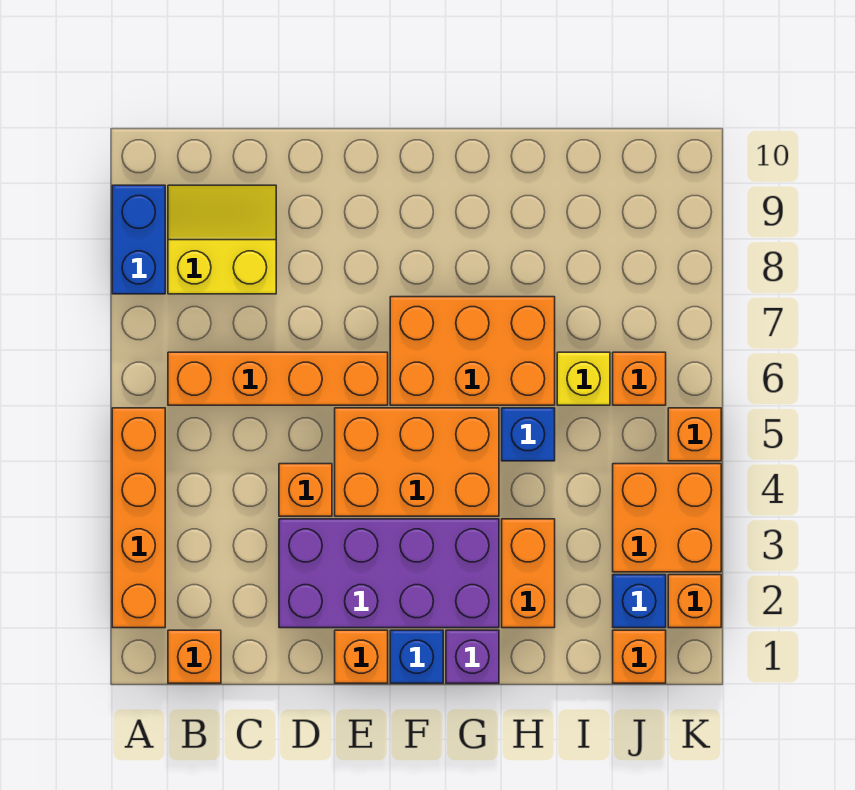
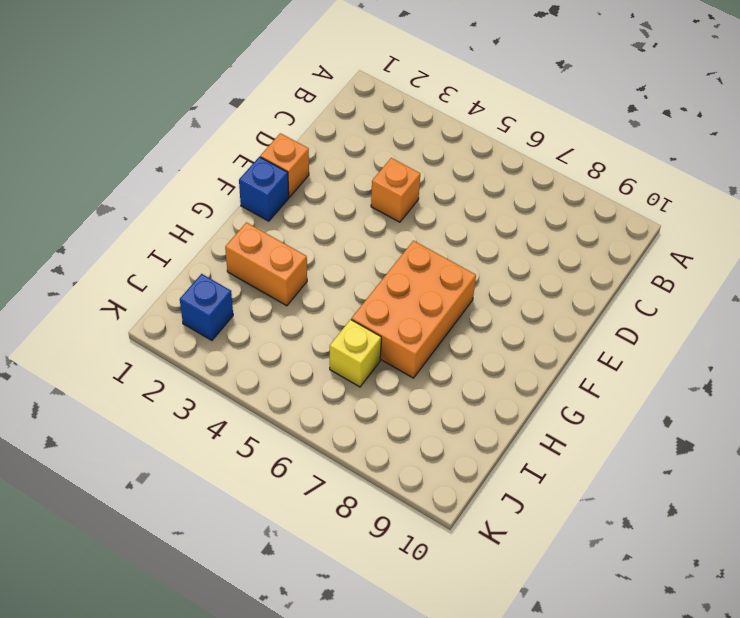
none -> orange 1x4 brick [112,408,165,628]
none -> blue 1x2 brick [112,185,165,294]
none -> orange 1x1 brick [168,630,221,683]

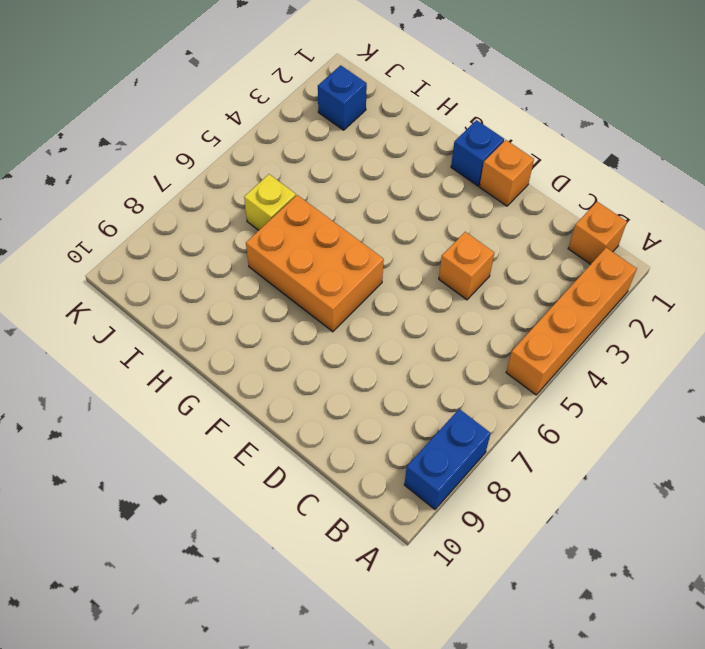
none -> orange 1x4 brick [168,352,388,405]
none -> yellow 2x2 slope [168,185,276,294]
none -> purple 2x4 brick [279,519,499,628]

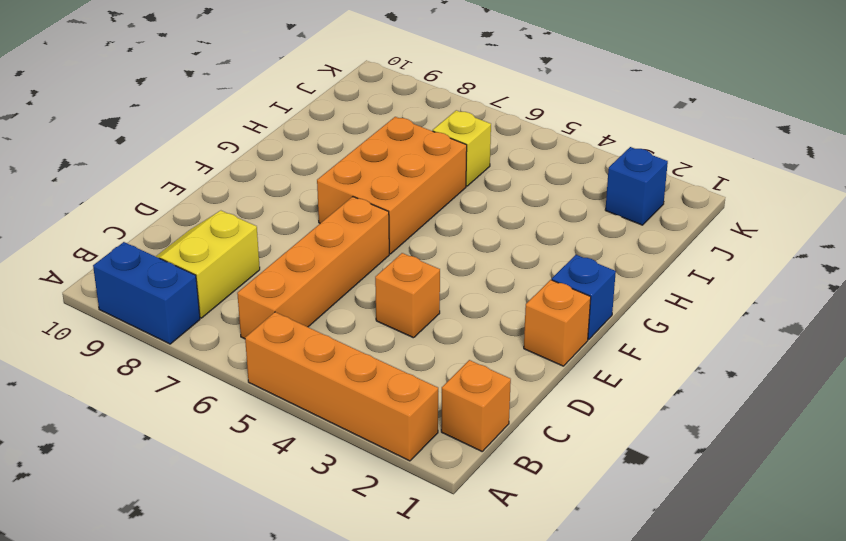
none -> purple 2x4 brick [279,519,499,628]
none -> orange 2x3 brick [335,408,499,516]
none -> purple 1x1 brick [446,630,499,683]

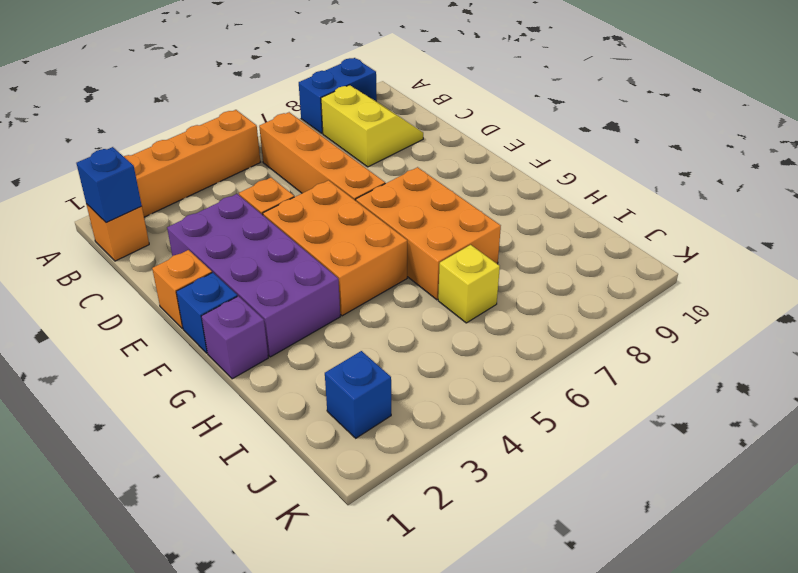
blue 1x1 brick [76,147,142,222] -> blue 1x1 brick moved to [502,408,555,461]
none -> orange 1x2 brick [502,519,555,628]
none -> orange 1x1 brick [613,630,666,683]
none -> orange 2x2 brick [613,464,721,572]

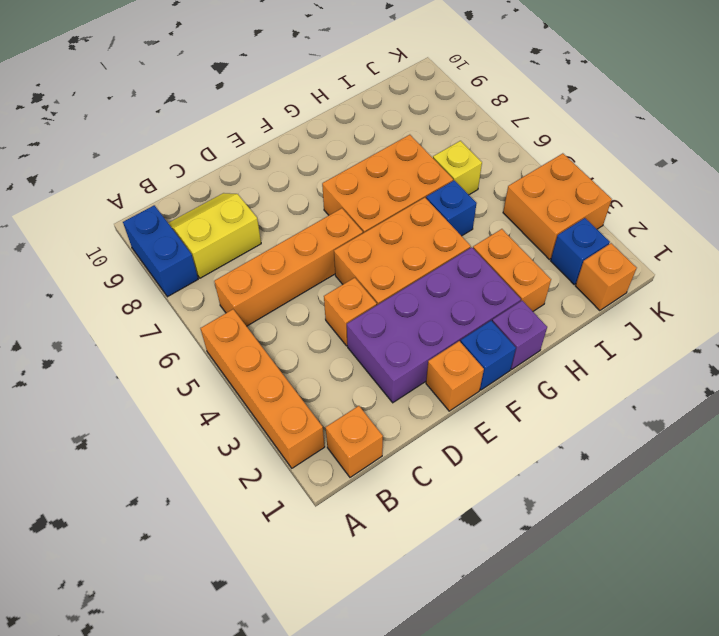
none -> orange 1x1 brick [613,352,666,405]
none -> orange 1x1 brick [668,575,721,628]
none -> orange 1x1 brick [668,408,721,461]

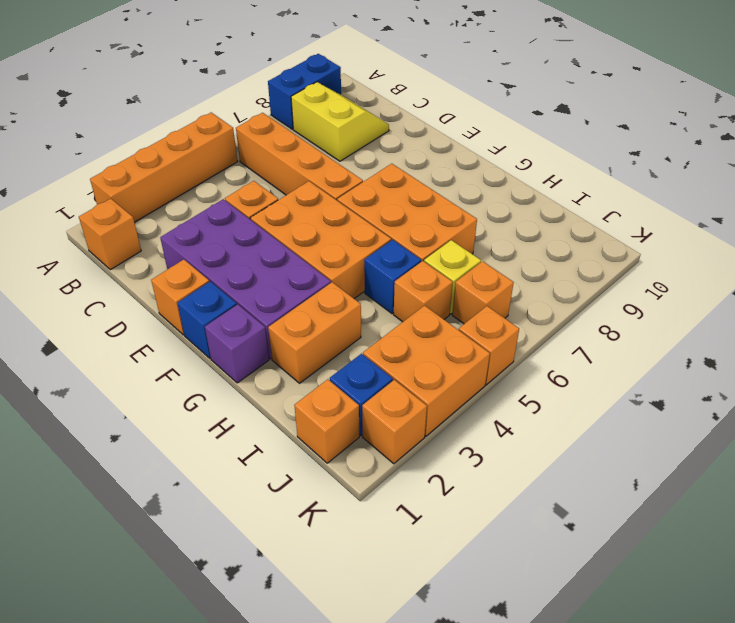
orange 1x1 brick [394,261,453,322] -> none

